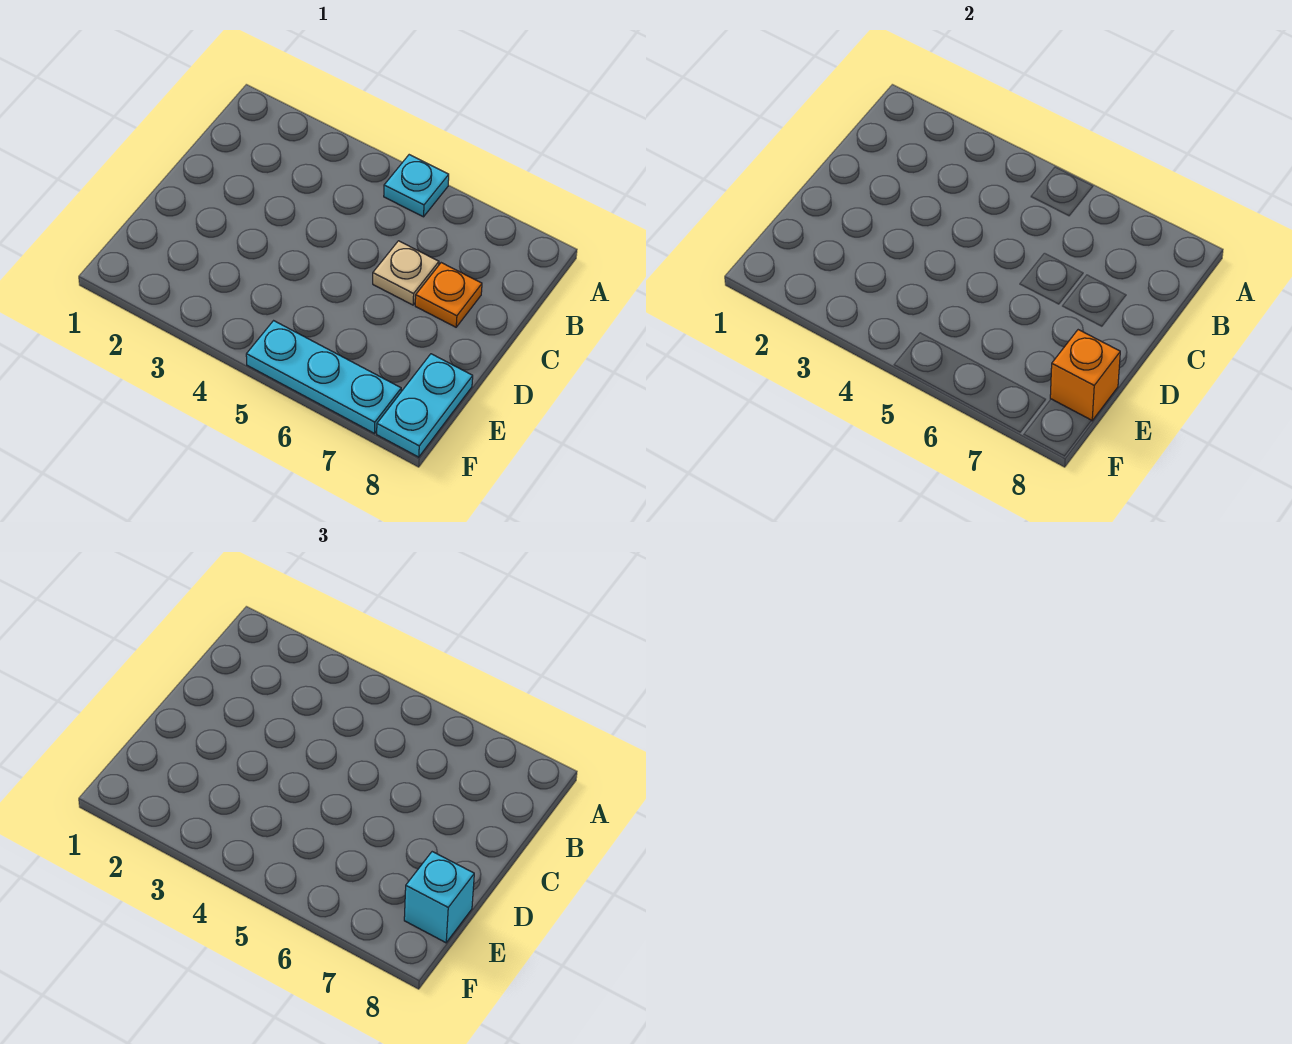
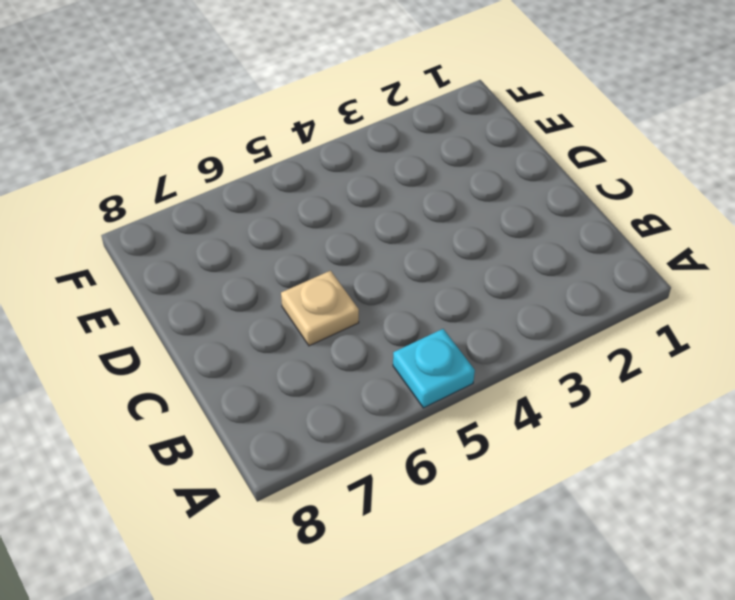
none -> orange 1x1 plate [415,263,482,327]
none -> cyan 1x2 plate [377,354,473,457]

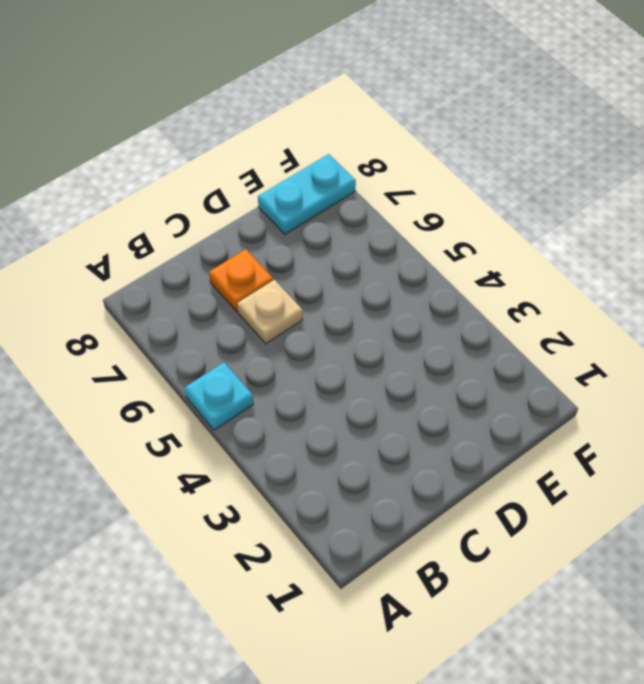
none -> cyan 1x3 plate [246,321,401,433]
none -> orange 1x1 brick [1050,330,1120,421]

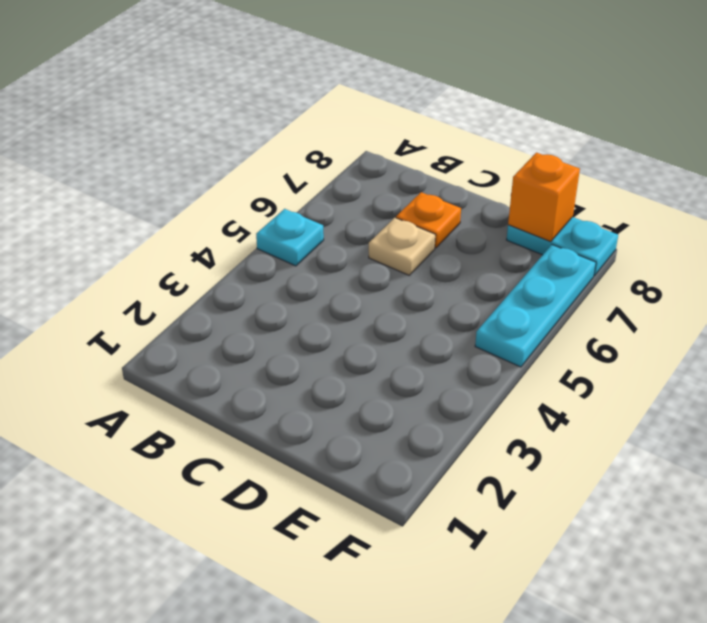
none -> cyan 1x1 brick [404,852,474,943]

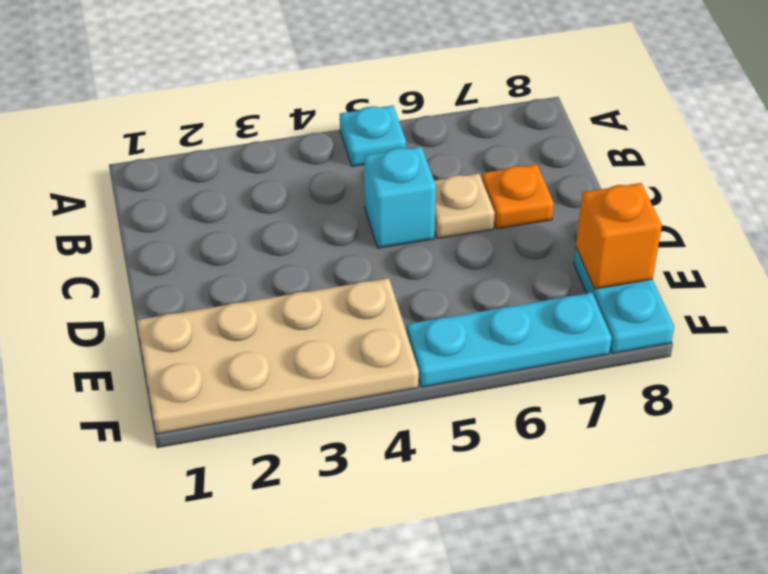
cyan 1x1 brick [364,147,436,248] -> cyan 1x1 brick moved to [404,852,474,943]
tan 2x4 plate [137,278,419,434] -> none

